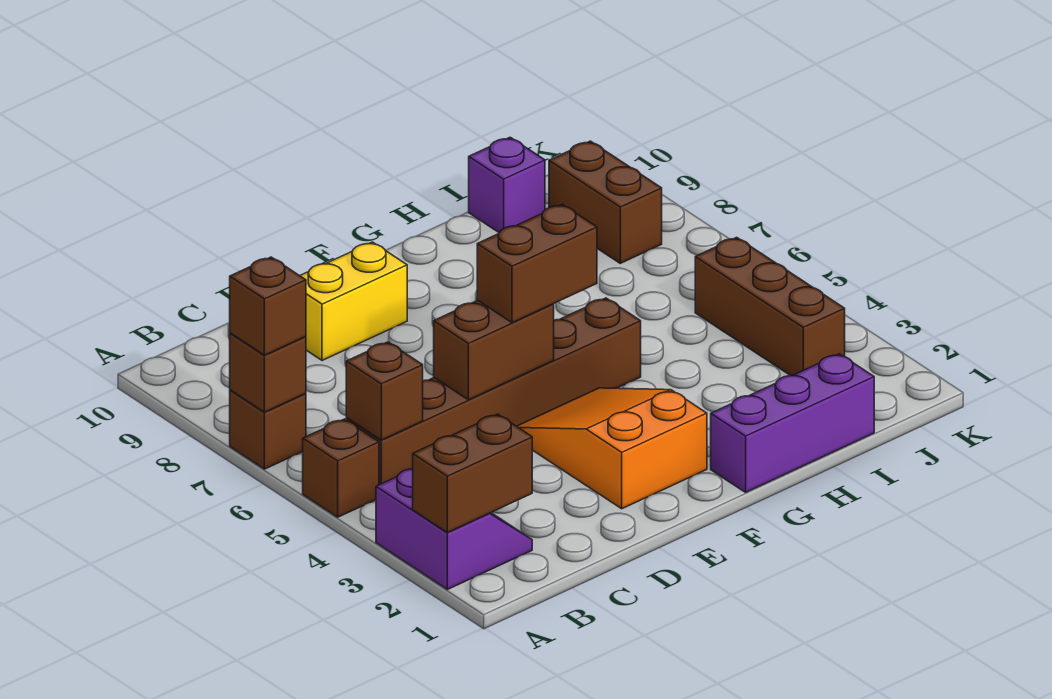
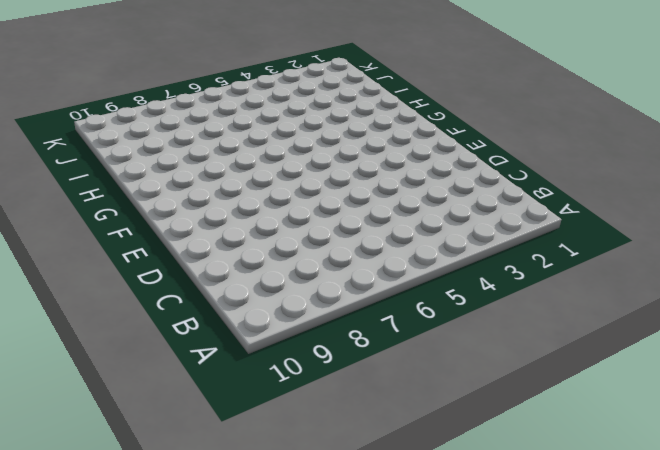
none -> purple 2x2 slope [376,469,532,589]
none -> brown 1x1 brick [303,419,379,517]
none -> brown 1x1 brick [230,390,306,469]

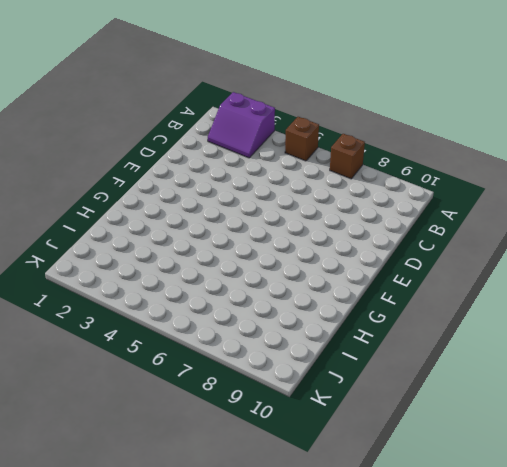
none -> brown 1x6 brick [346,298,641,485]
none -> yellow 1x2 brick [300,242,407,361]
none -> orange 2x3 slope [517,388,707,509]

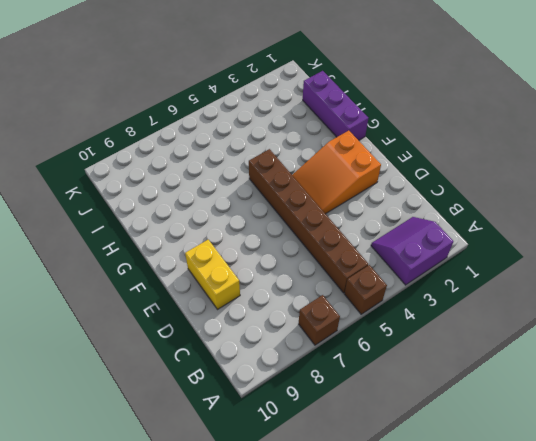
none -> purple 1x1 brick [469,137,545,232]
none -> brown 1x3 brick [695,237,845,376]
none -> brown 1x2 brick [549,141,662,263]

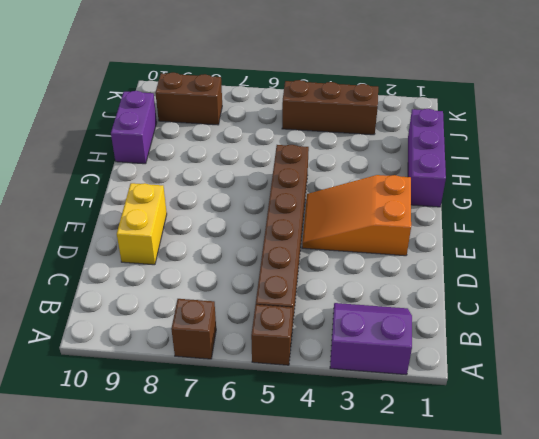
purple 1x2 brick [111,91,157,164] -> purple 1x1 brick [469,137,545,232]
none -> brown 1x2 brick [413,414,532,533]
none -> brown 1x1 brick [230,333,306,412]
none -> brown 1x1 brick [346,342,423,440]

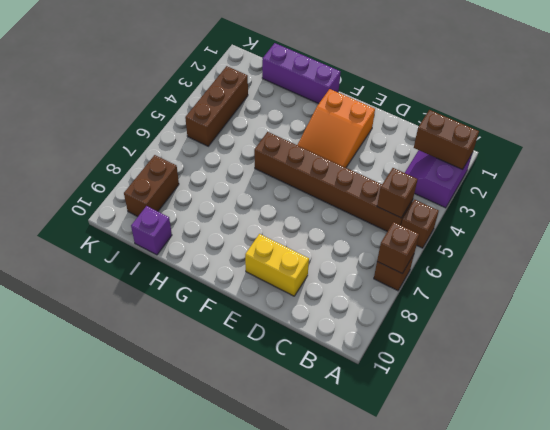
none -> brown 1x2 brick [434,300,554,400]
none -> brown 1x1 brick [230,257,306,355]
none -> brown 1x2 brick [477,204,597,323]

